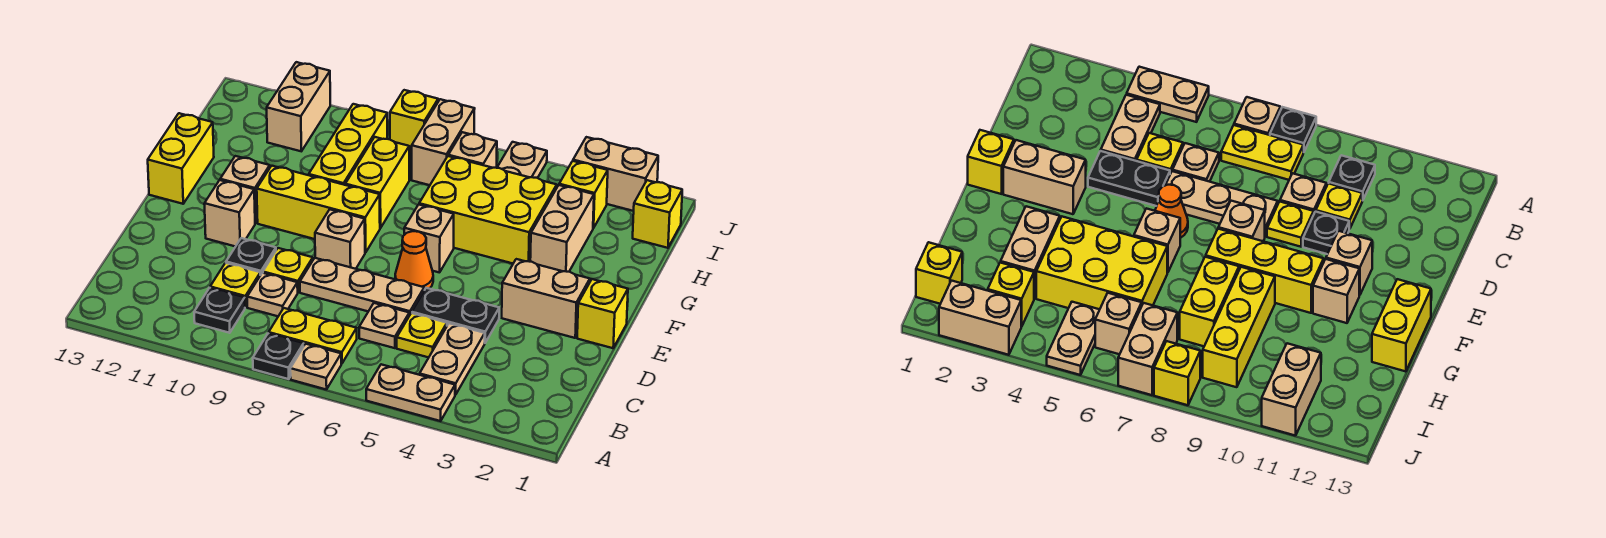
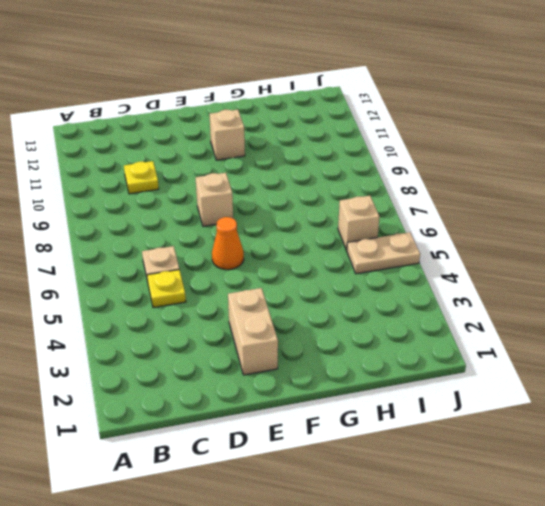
none -> tan 1x2 plate [366,364,455,421]
none -> tan 1x1 plate [290,344,341,390]
none -> black 1x1 plate [253,333,304,379]
none -> tan 1x2 plate [420,323,485,395]

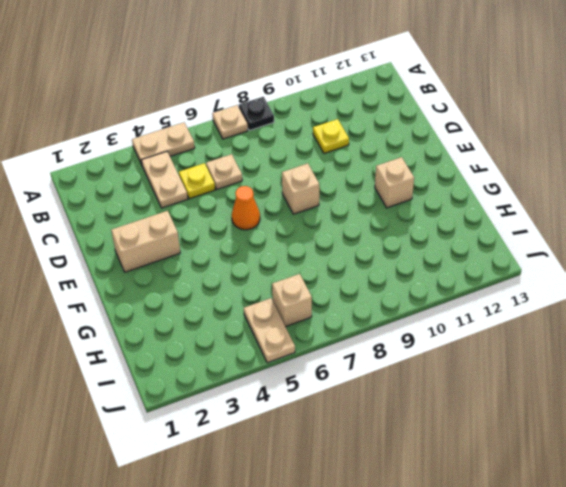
none -> yellow 1x2 plate [269,308,357,364]
none -> black 1x1 plate [194,288,245,333]
none -> tan 1x1 plate [247,273,298,316]
none -> black 1x2 plate [412,288,499,343]

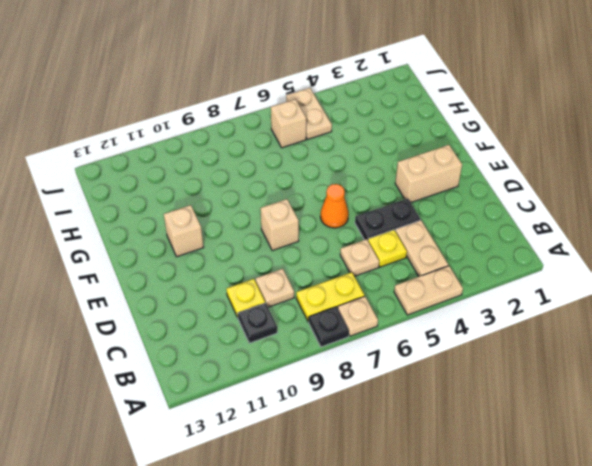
none -> tan 1x3 plate [300,258,424,316]
none -> yellow 1x1 plate [263,248,313,292]
none -> black 1x1 plate [226,238,276,275]
none -> yellow 1x1 brick [577,279,628,348]

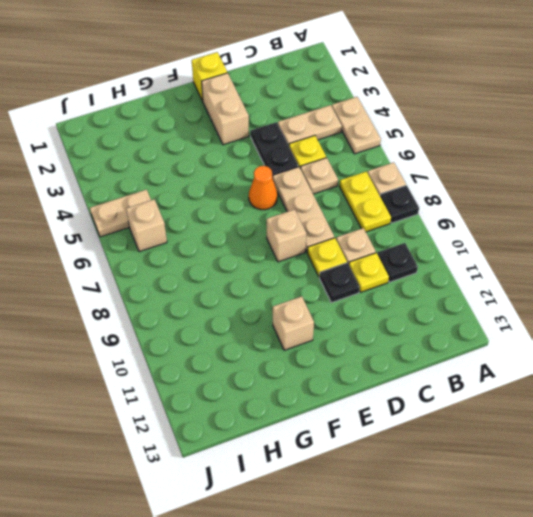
none -> tan 1x1 brick [204,180,255,247]
none -> tan 1x1 brick [404,205,454,273]
none -> yellow 1x3 brick [257,166,380,253]
none -> yellow 1x2 brick [148,113,214,204]

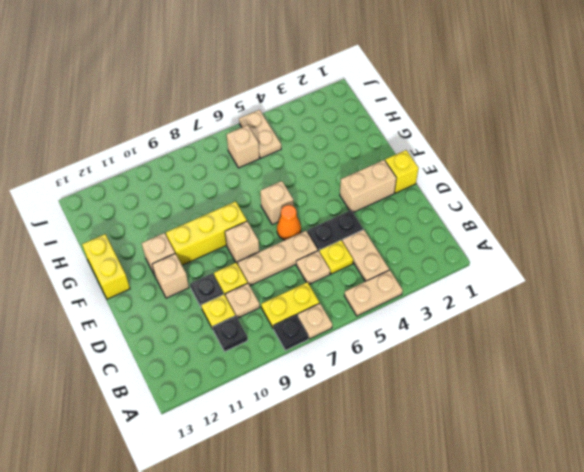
none -> tan 1x2 brick [530,185,594,272]
none -> yellow 2x3 brick [419,156,557,263]
none -> yellow 1x2 brick [345,137,409,228]
none -> yellow 1x3 brick [309,104,387,185]

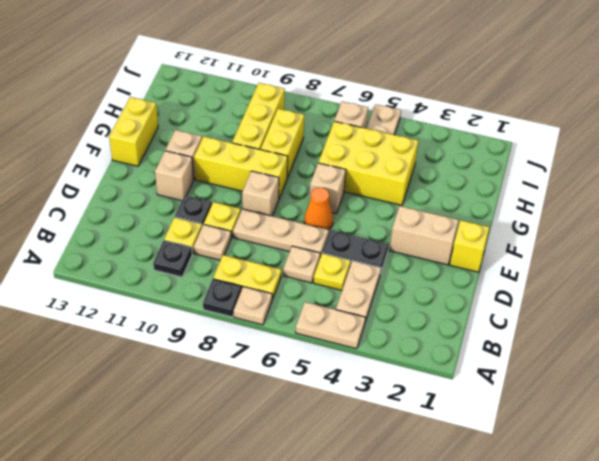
none -> tan 1x2 brick [530,185,594,272]
none -> yellow 1x1 brick [633,180,682,248]
none -> yellow 1x1 brick [559,161,608,228]
none -> tan 1x2 brick [412,99,475,185]

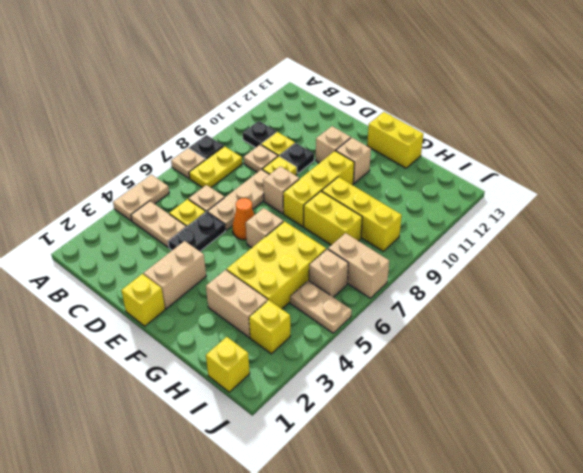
none -> tan 1x2 brick [267,62,330,151]
none -> tan 1x2 brick [573,137,658,211]
none -> yellow 1x1 brick [390,90,438,153]

